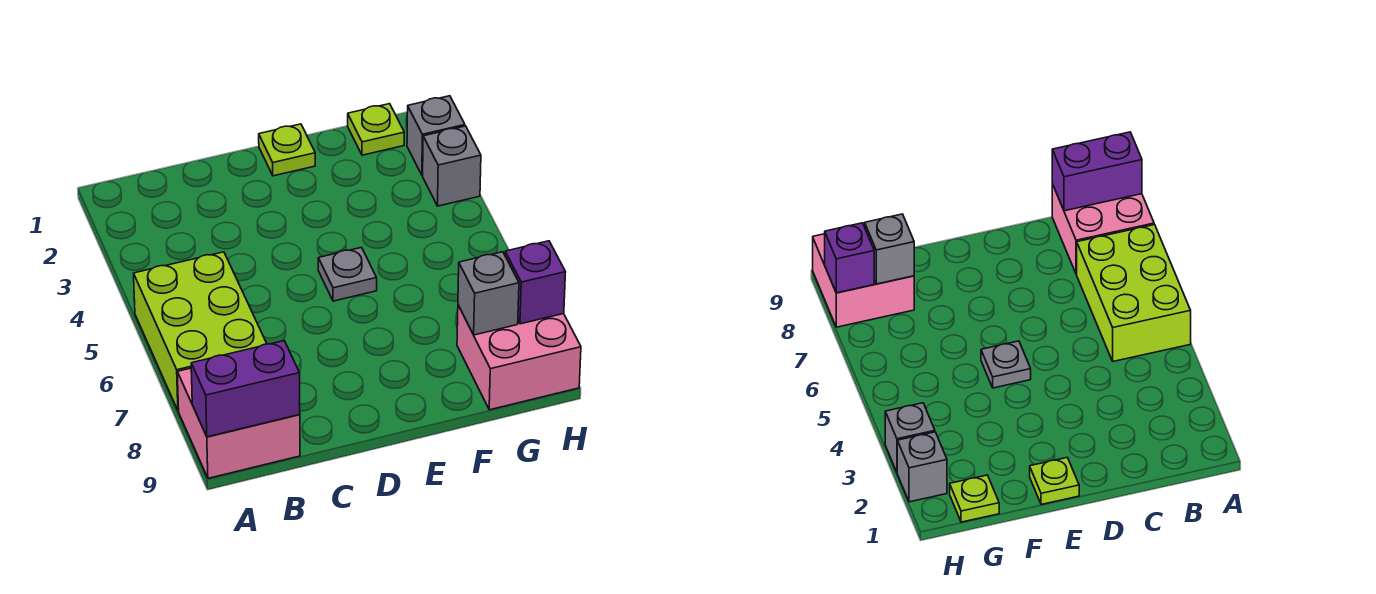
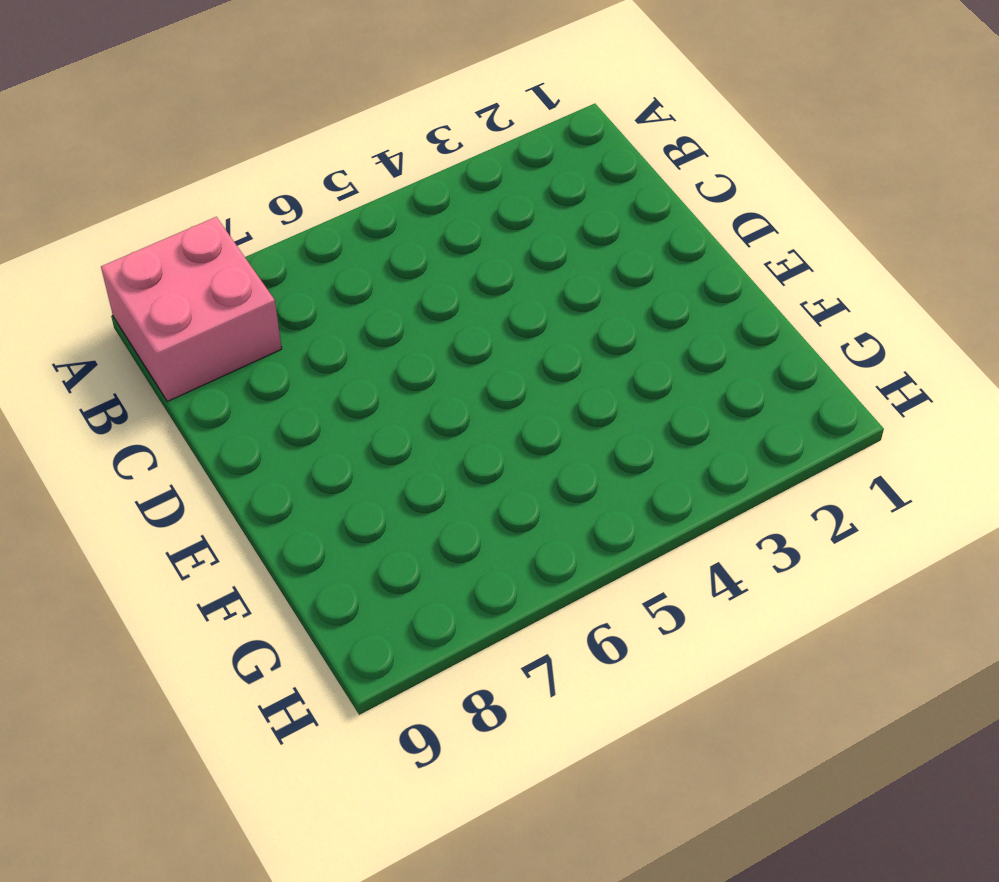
none -> lime 2x3 brick [134,252,267,411]
none -> lime 1x1 plate [259,124,315,176]

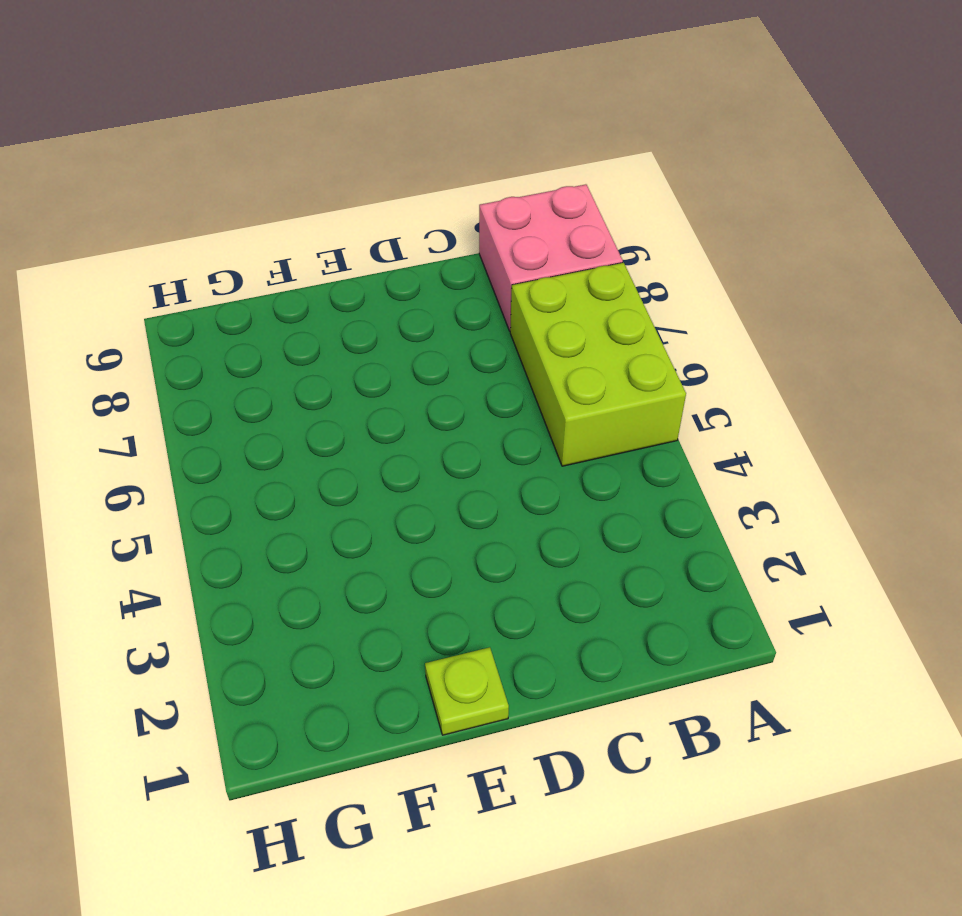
none -> grey 1x1 plate [318,247,377,301]
none -> lime 1x1 plate [348,104,404,155]

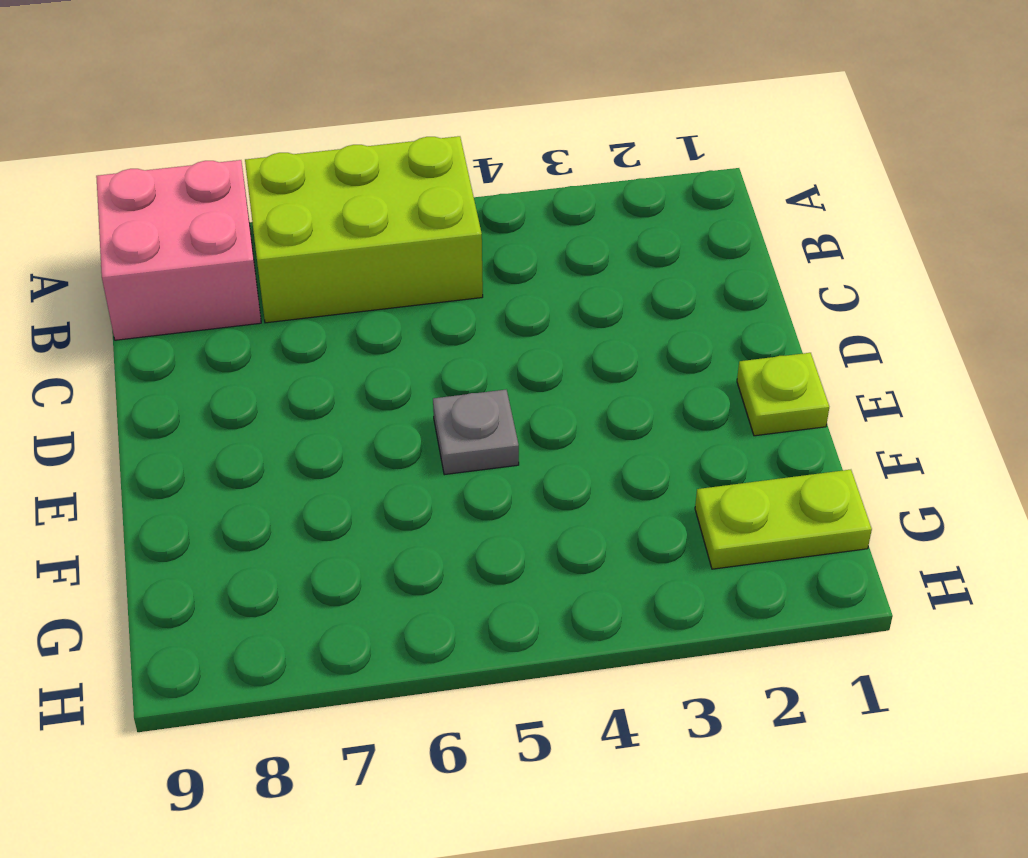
lime 1x2 plate [695,470,872,569] -> lime 1x1 plate [348,104,404,155]
none -> pink 2x2 brick [457,305,581,410]
none -> grey 1x1 brick [407,96,465,175]

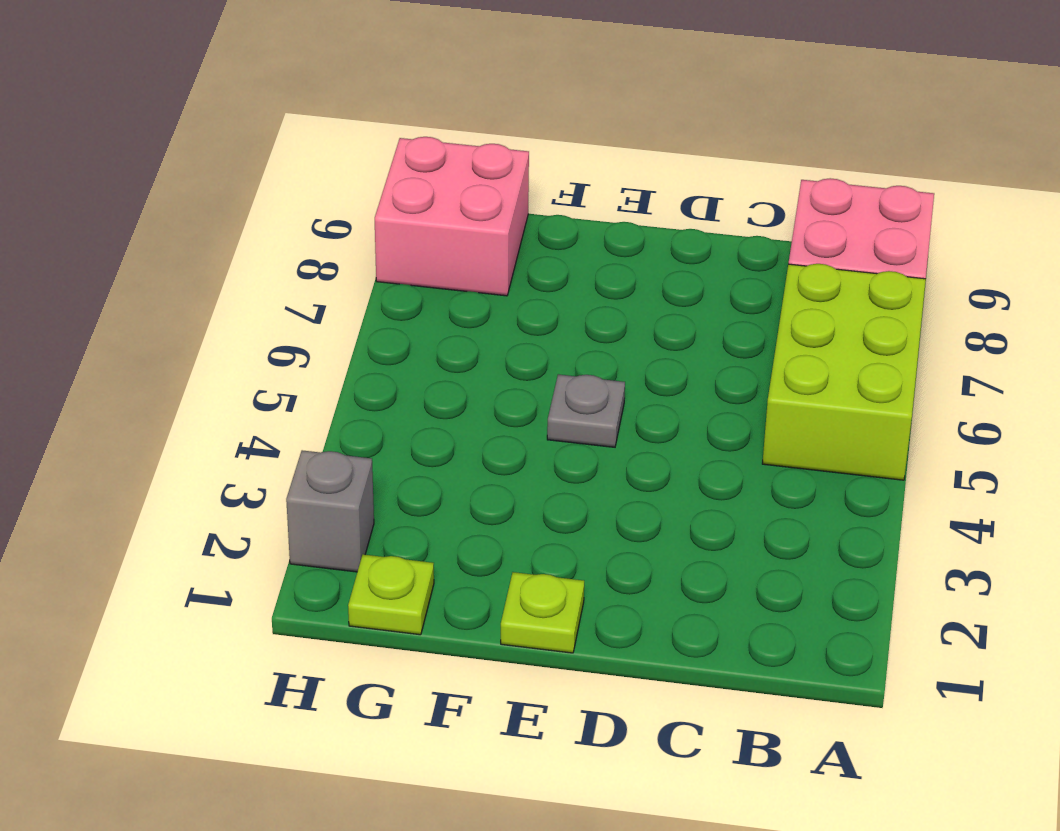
none -> grey 1x1 brick [423,126,481,206]
none -> purple 1x2 brick [191,341,300,437]

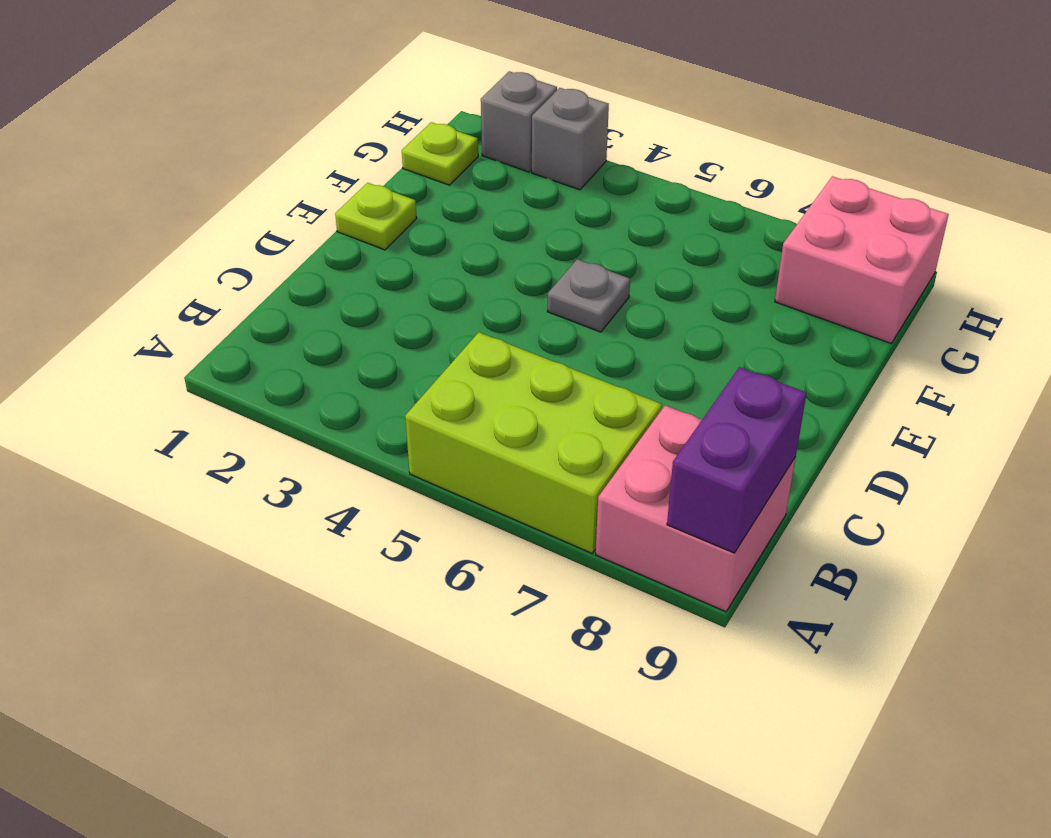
none -> grey 1x1 brick [458,252,519,335]
none -> purple 1x1 brick [505,241,566,324]

